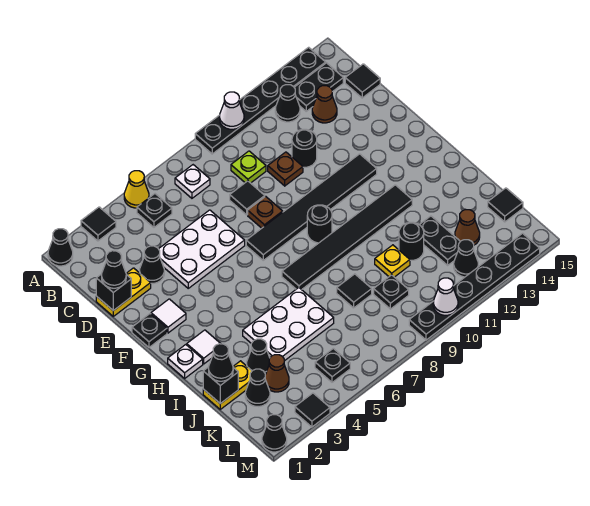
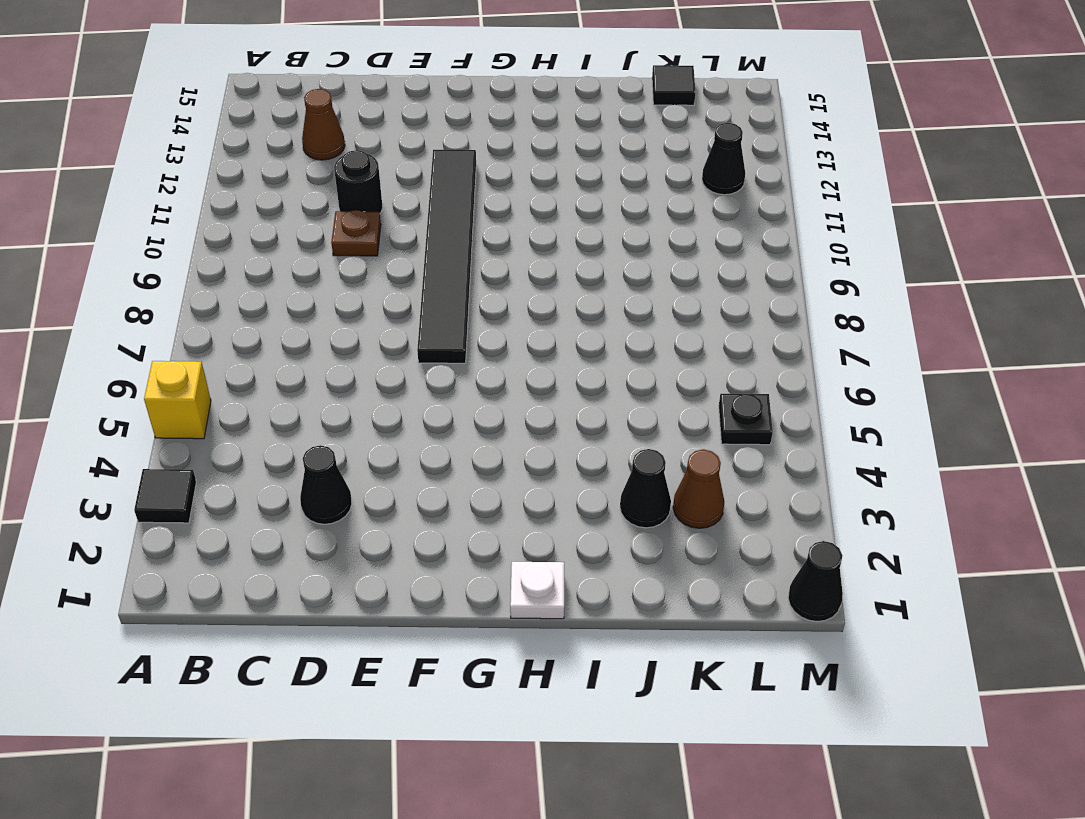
yellow 1x1 brick [144,361,211,439] -> yellow 1x1 cone [124,171,149,208]
none -> black 1x1 cone [48,229,73,266]
none -> black 1x6 plate [195,47,326,154]
none -> black 1x1 plate [137,194,172,227]
none -> white 1x1 plate [175,165,210,198]

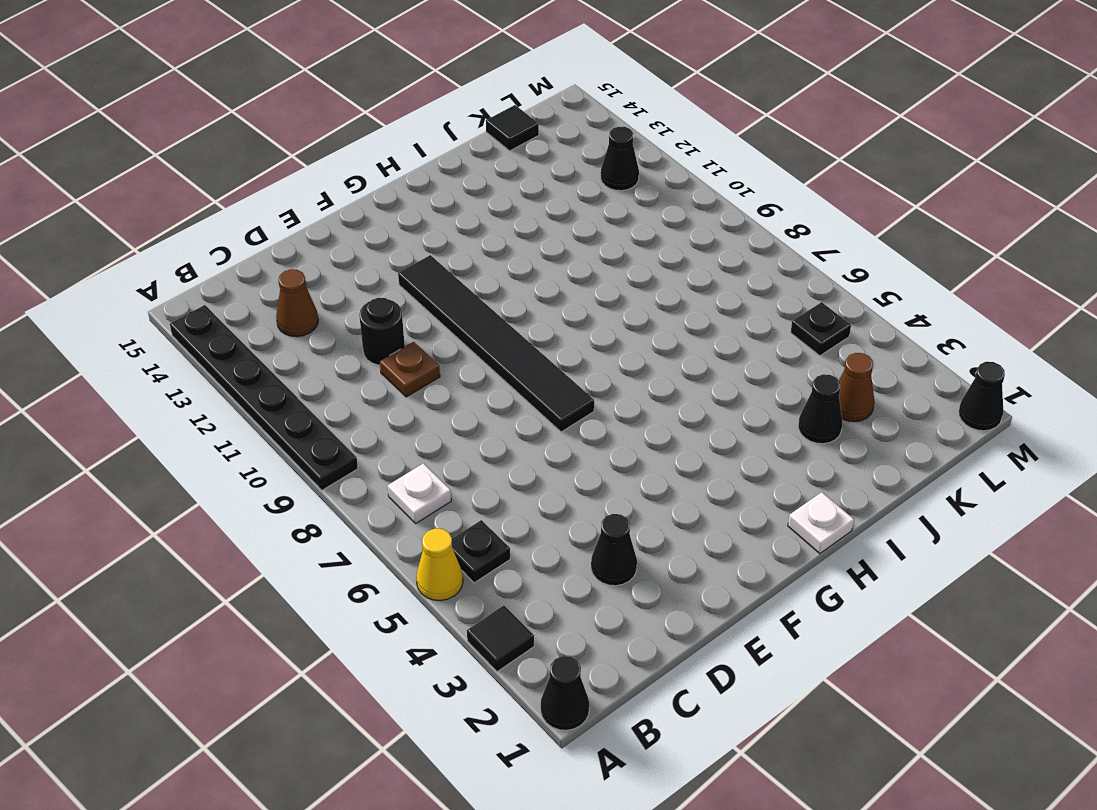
none -> black 1x1 cone [275,85,300,122]
none -> black 1x2 plate [294,63,343,111]
none -> lime 1x1 plate [231,151,266,183]
none -> black 1x1 tile [345,64,380,98]

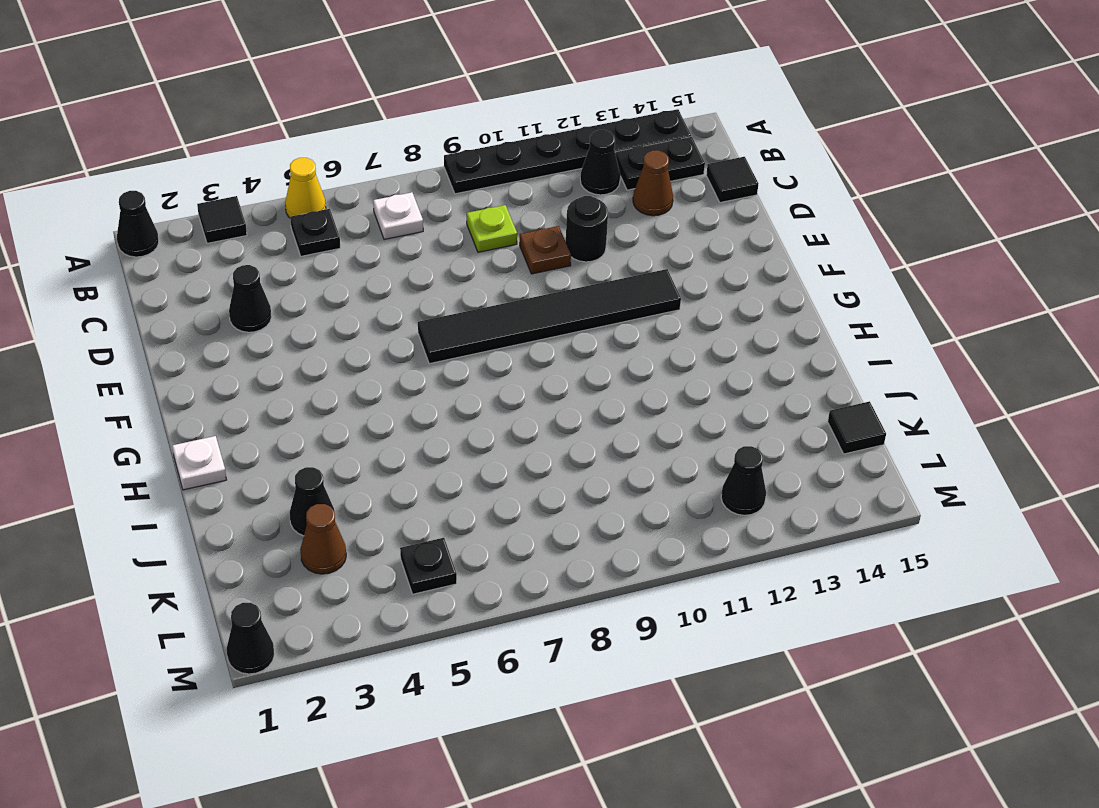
none -> yellow 1x2 plate [96,268,151,316]
none -> white 2x3 plate [159,210,245,288]
none -> black 1x1 tile [230,181,265,215]
none -> brown 1x1 plate [248,196,283,228]

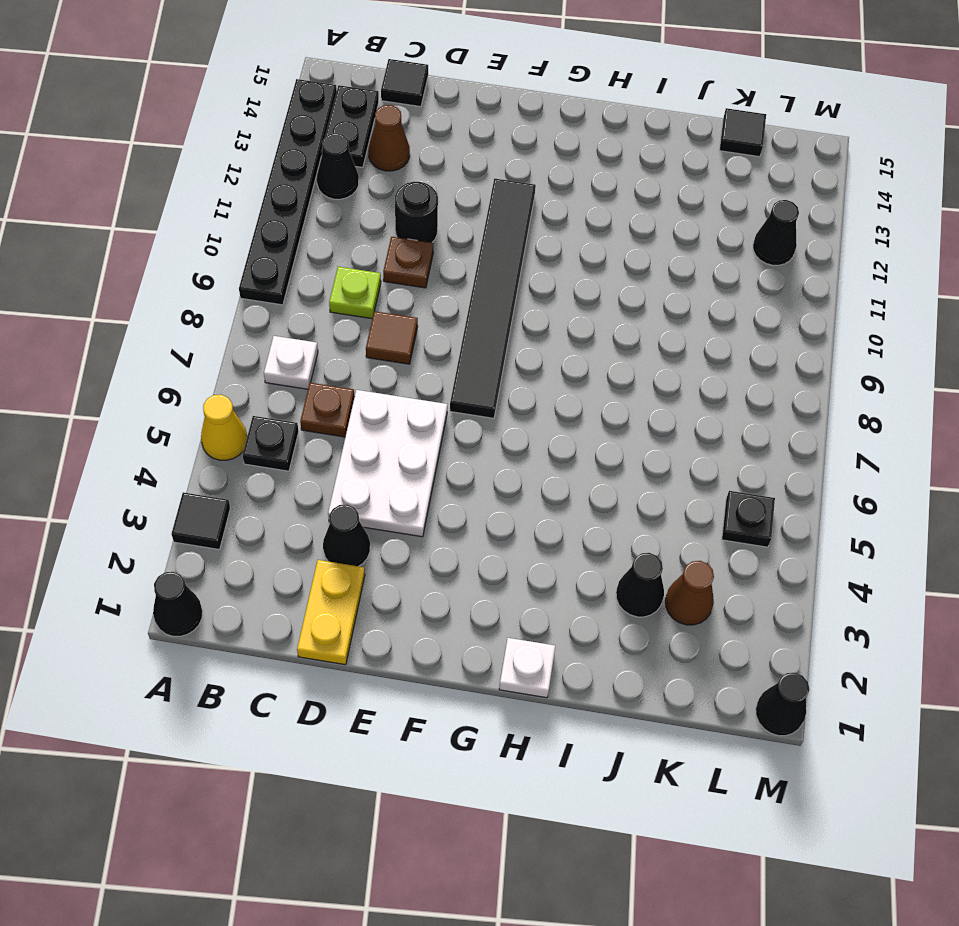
brown 1x1 plate [300,383,355,437] -> brown 1x1 plate moved to [248,196,283,228]
brown 1x1 tile [366,311,418,364] -> black 1x1 tile [230,181,265,215]
none -> black 1x1 plate [132,314,167,347]
none -> white 1x1 tile [151,299,186,333]
none -> black 1x1 round brick [307,205,332,243]
none -> white 1x1 tile [187,330,221,364]

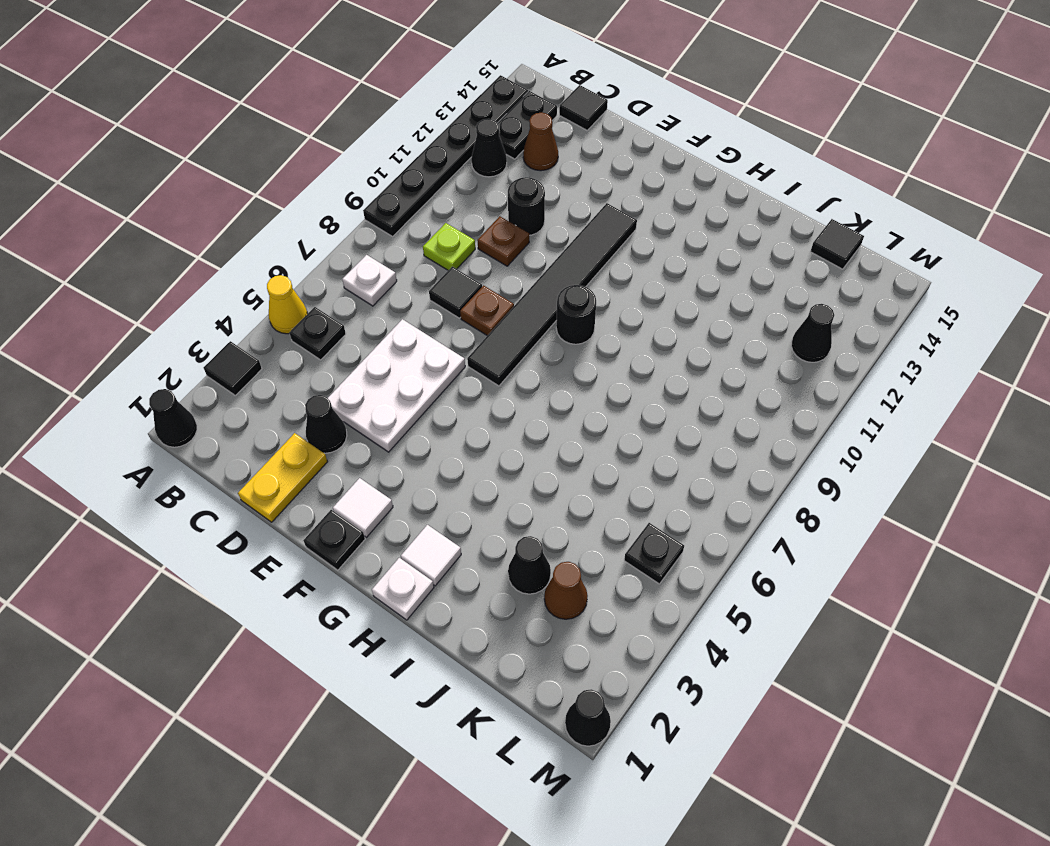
none -> black 1x6 tile [282,185,412,290]
none -> white 2x3 plate [243,288,334,361]
none -> yellow 1x2 plate [203,361,252,409]
none -> black 1x1 tile [337,274,372,308]

